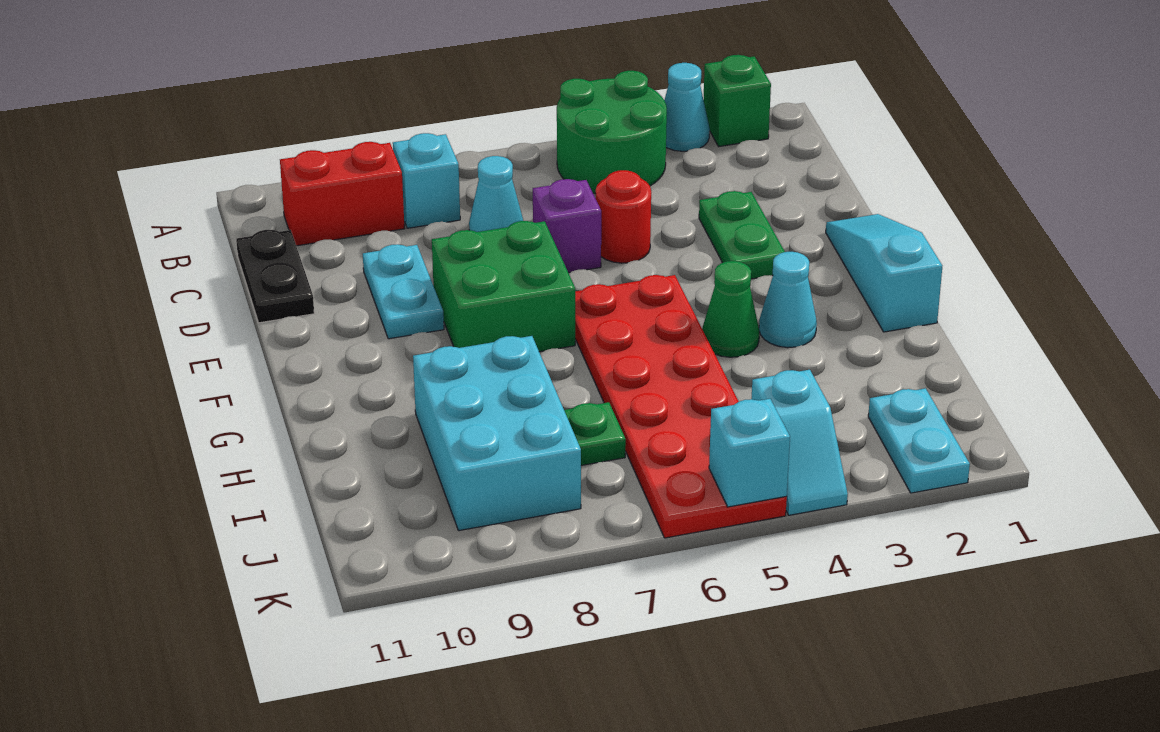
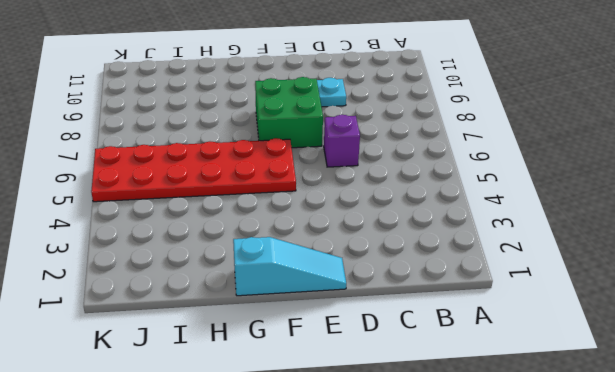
none -> green 1x1 brick [703,55,771,146]
none -> cyan 1x1 cone [664,63,710,151]
none -> green 2x2 round brick [557,71,667,194]

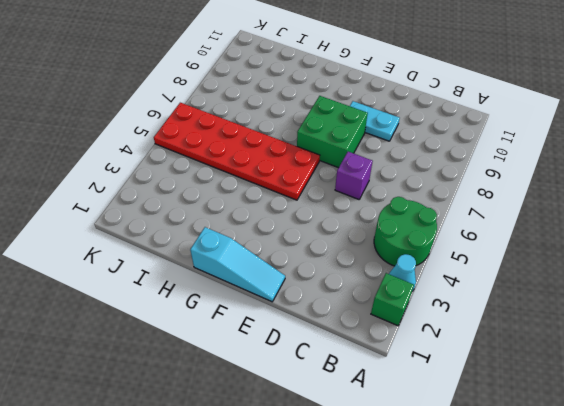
none -> cyan 1x1 brick [393,133,460,228]
none -> red 1x2 brick [280,142,405,246]
none -> cyan 1x1 cone [469,156,523,232]

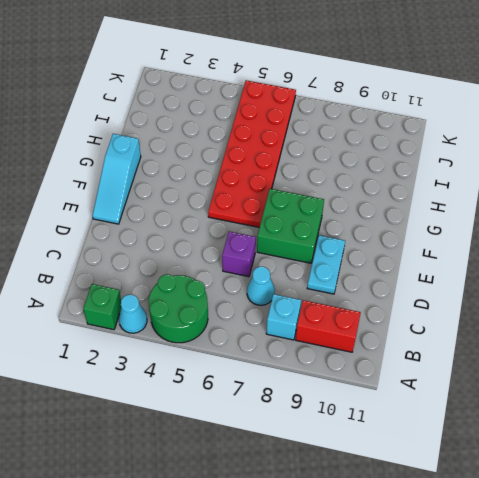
none -> black 1x2 plate [236,230,314,323]
none -> green 1x2 plate [699,191,785,279]
none -> red 1x1 round brick [595,170,651,263]

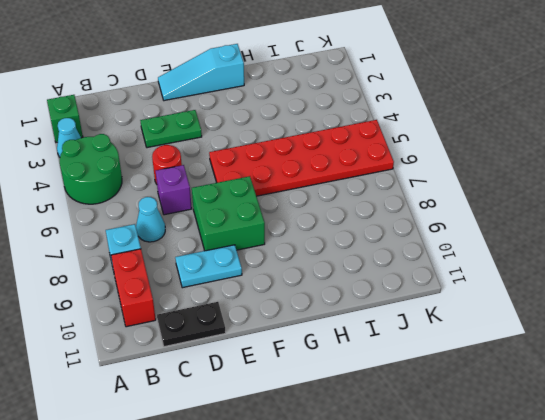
none -> cyan 1x1 cone [759,252,817,348]
none -> green 1x1 cone [702,261,759,357]
none -> cyan 2x3 brick [413,336,581,531]

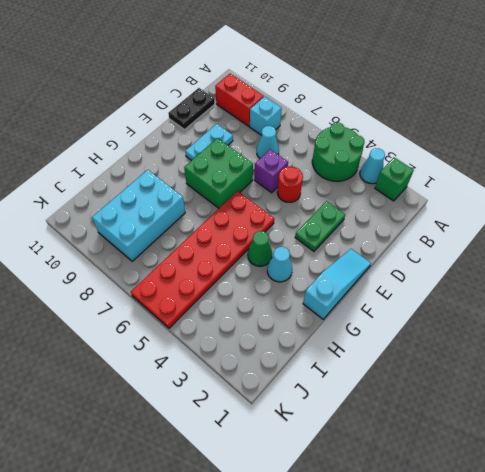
none -> green 1x1 plate [564,402,626,466]
none -> cyan 1x2 plate [868,388,970,493]
none -> cyan 1x2 slope [752,370,848,515]

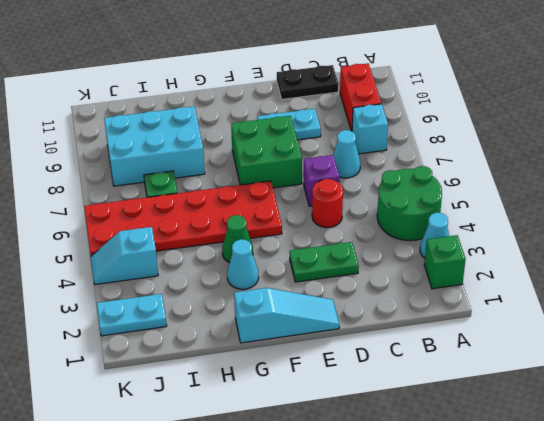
none -> cyan 1x1 brick [709,399,790,507]

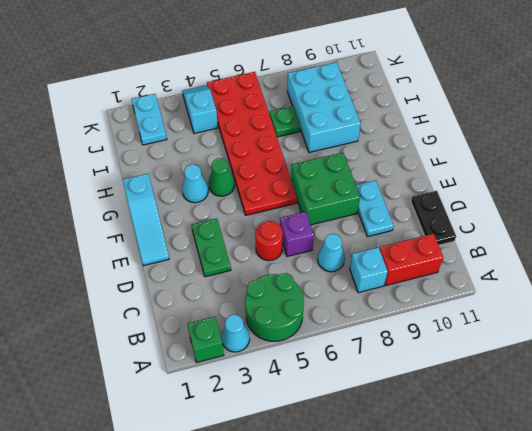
none -> cyan 1x1 brick [709,399,790,507]

